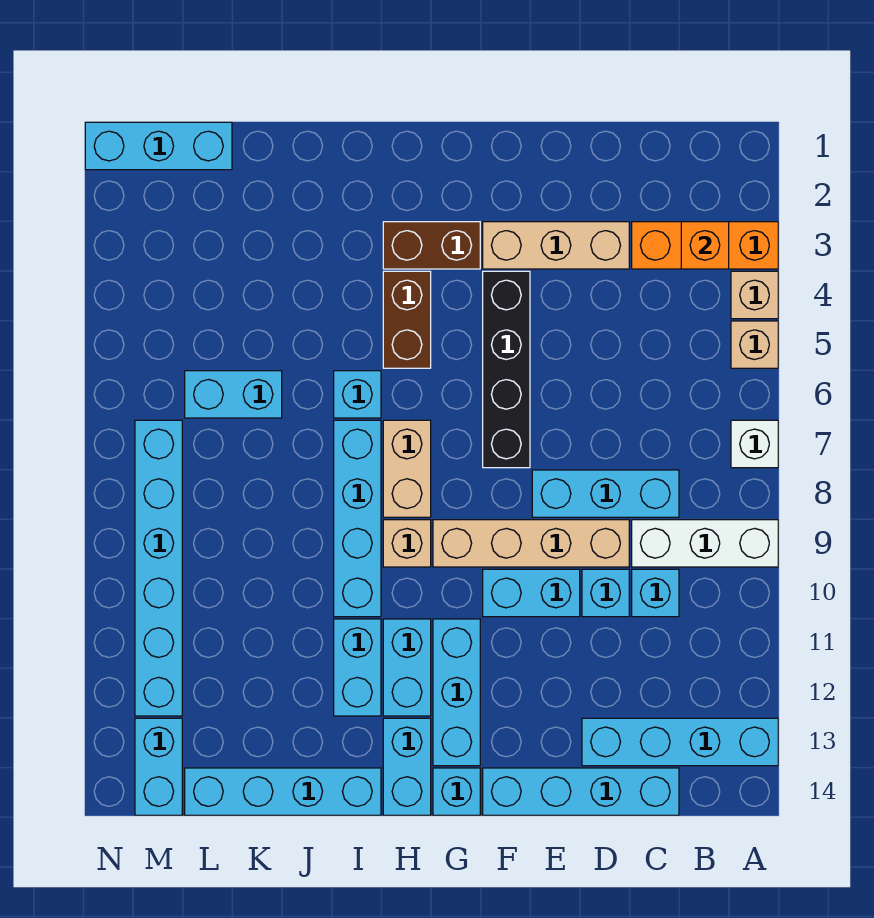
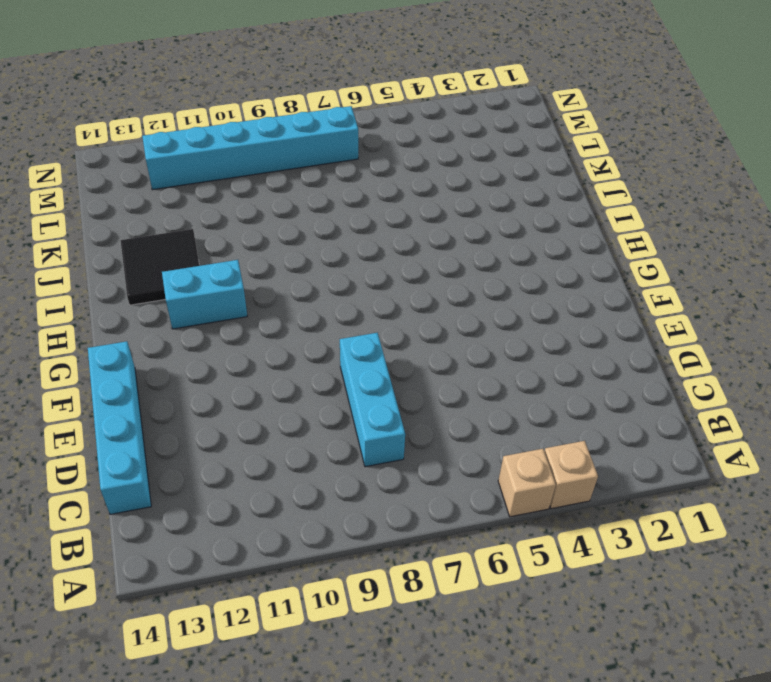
black 2x2 tile [121,229,199,305] -> cyan 1x2 brick [334,619,381,716]
none -> orange 1x3 brick [632,222,778,269]
none -> white 1x1 brick [731,420,778,468]
none -> white 1x3 brick [632,520,778,567]
none -> cyan 1x4 brick [582,718,778,766]

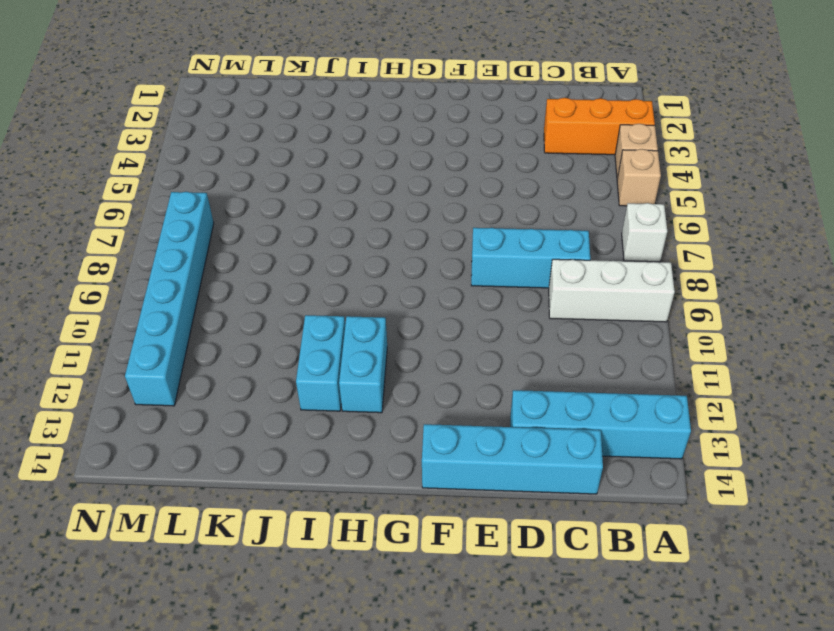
none -> cyan 1x1 brick [632,569,679,617]
none -> tan 1x3 brick [483,222,629,269]
none -> tan 1x4 brick [433,520,629,567]
none -> cyan 1x1 brick [582,569,629,617]

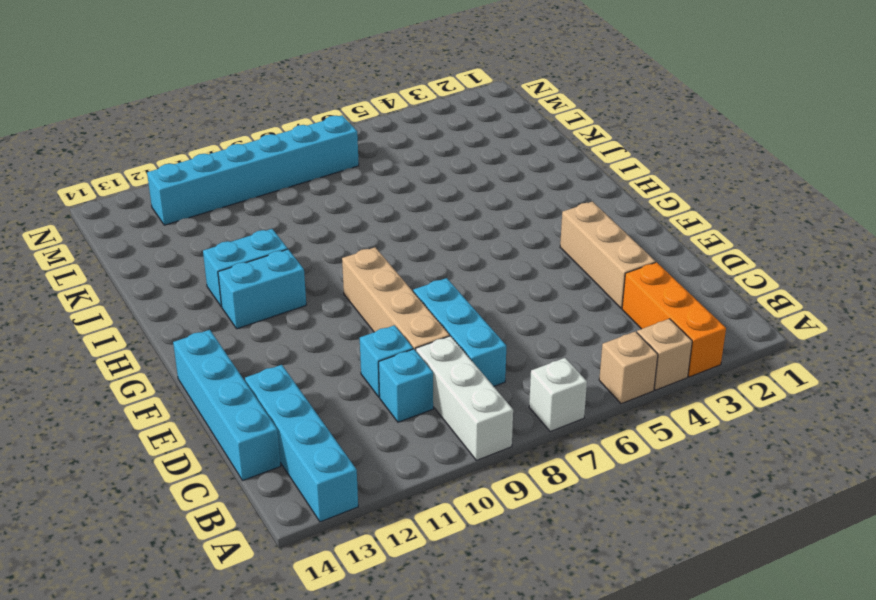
none -> cyan 1x2 brick [483,569,580,617]
none -> black 1x4 brick [483,271,530,468]
none -> brown 1x2 brick [383,222,480,269]
none -> cyan 1x3 brick [433,619,480,766]

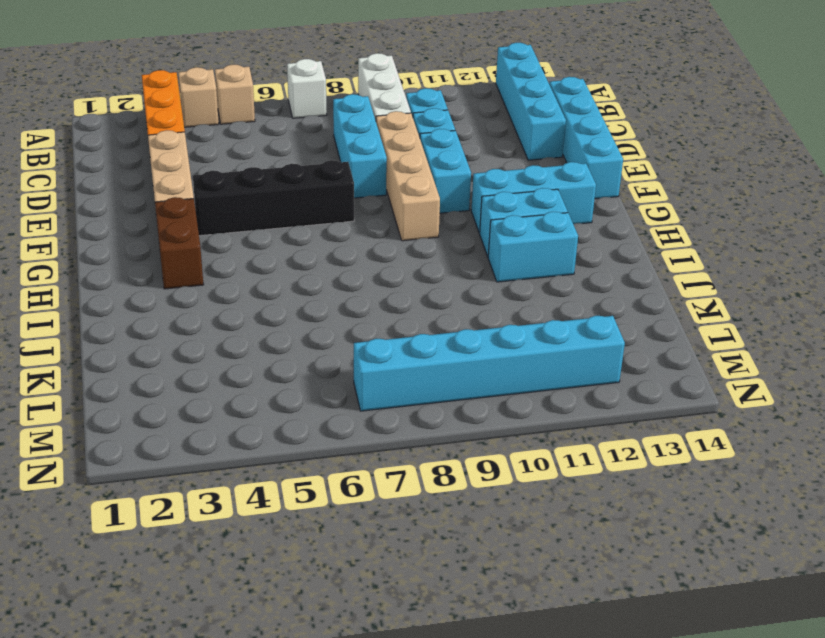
none -> cyan 1x1 brick [433,768,480,815]
none -> brown 1x2 brick [383,271,431,368]
none -> tan 1x2 brick [383,420,431,517]
none -> tan 1x1 brick [383,520,431,567]

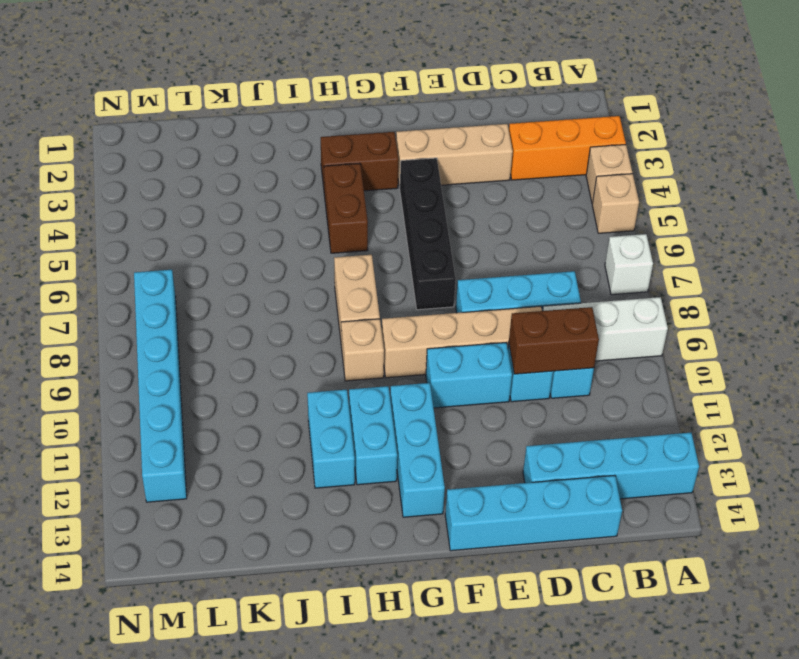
brown 1x2 brick [509,307,599,374] -> none
none -> cyan 1x1 brick [433,768,480,815]
none -> cyan 1x2 brick [383,718,431,815]
none -> cyan 1x1 brick [334,371,381,418]
none -> cyan 1x4 brick [334,420,381,617]

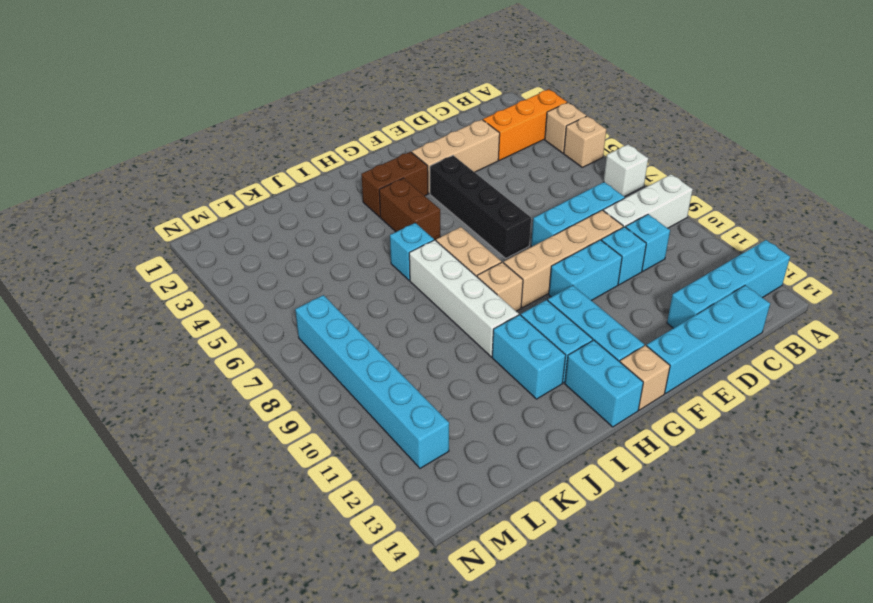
tan 1x1 brick [620,345,670,410] -> cyan 1x1 brick [433,768,480,815]
white 1x4 brick [409,240,519,357] -> cyan 1x4 brick [334,420,381,617]
none -> cyan 1x4 brick [185,768,381,815]
none -> cyan 1x2 brick [185,371,282,418]
none -> cyan 1x3 brick [85,122,232,170]
none -> cyan 1x2 brick [135,718,182,815]

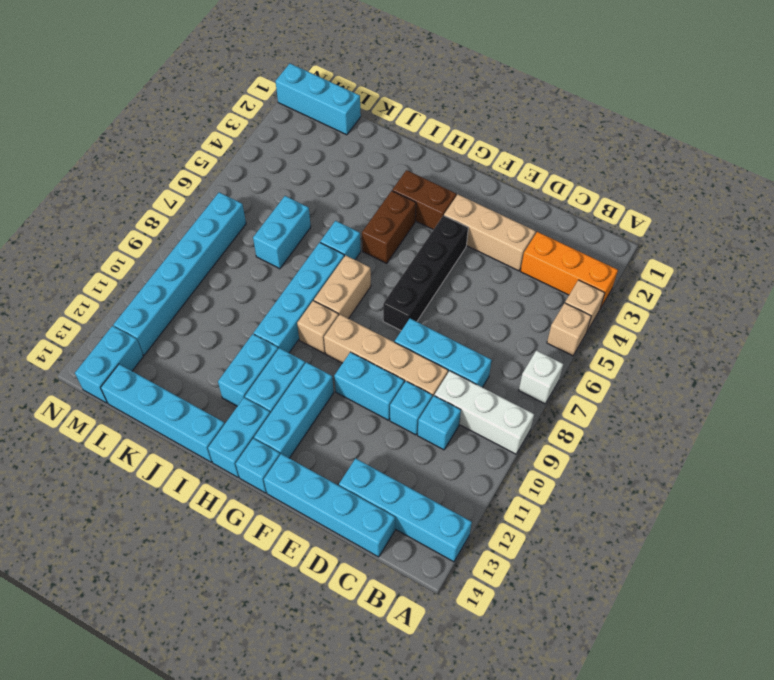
cyan 1x2 brick [253,196,311,269] -> cyan 1x2 brick turned to [185,371,282,418]
none -> orange 1x1 brick [681,222,729,269]

